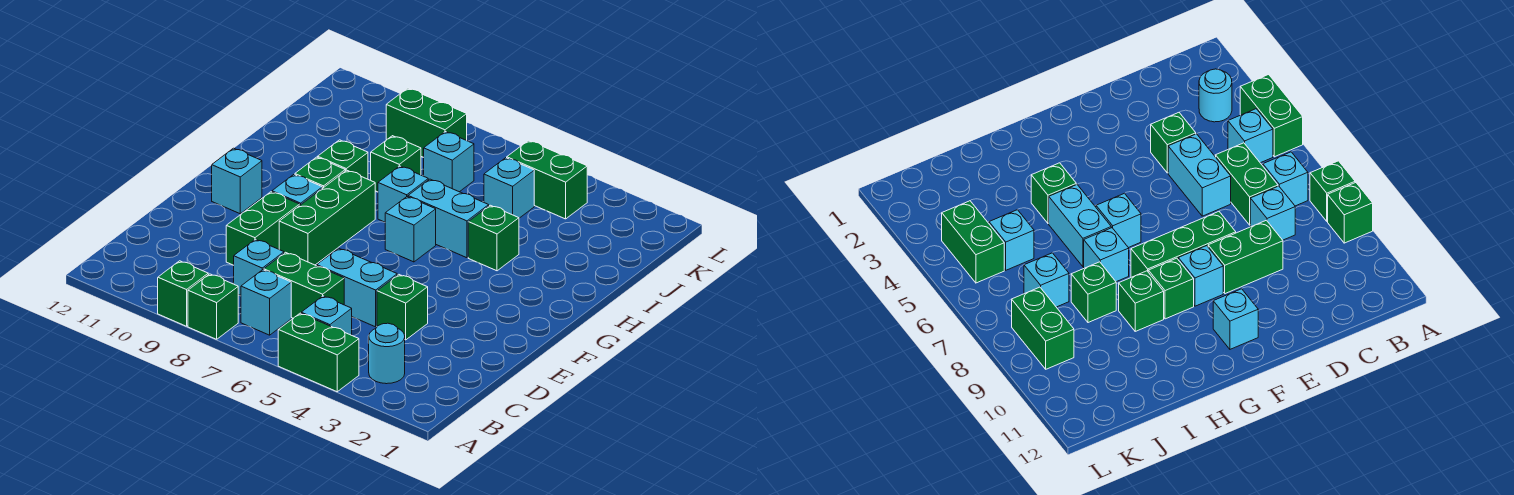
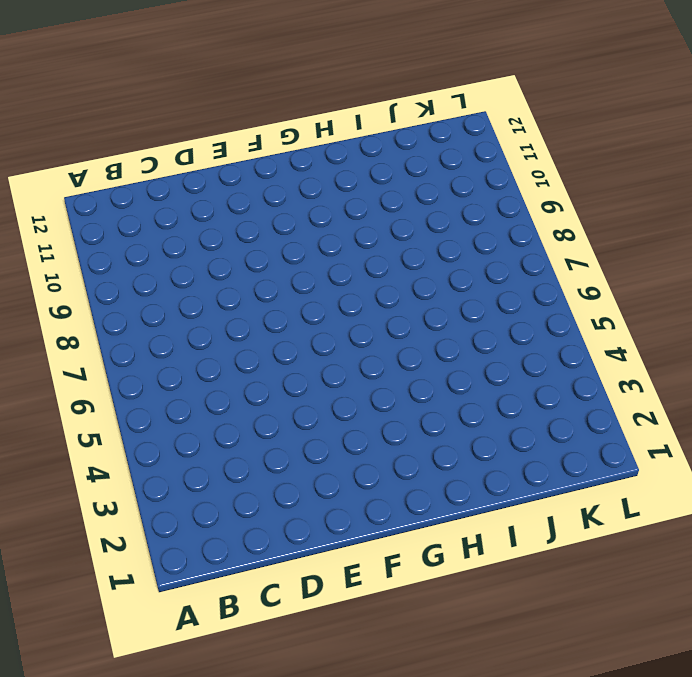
none -> green 1x2 brick [278,313,359,392]
none -> green 1x1 brick [188,274,238,339]
none -> green 1x1 brick [158,261,208,326]

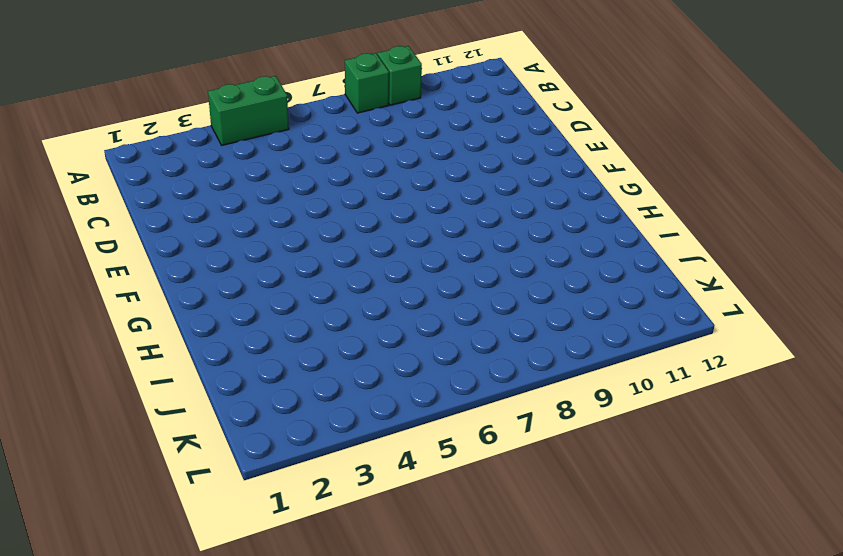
none -> cyan 1x1 round brick [369,323,405,384]
none -> cyan 1x1 brick [301,296,352,335]
none -> cyan 1x1 brick [241,270,291,335]

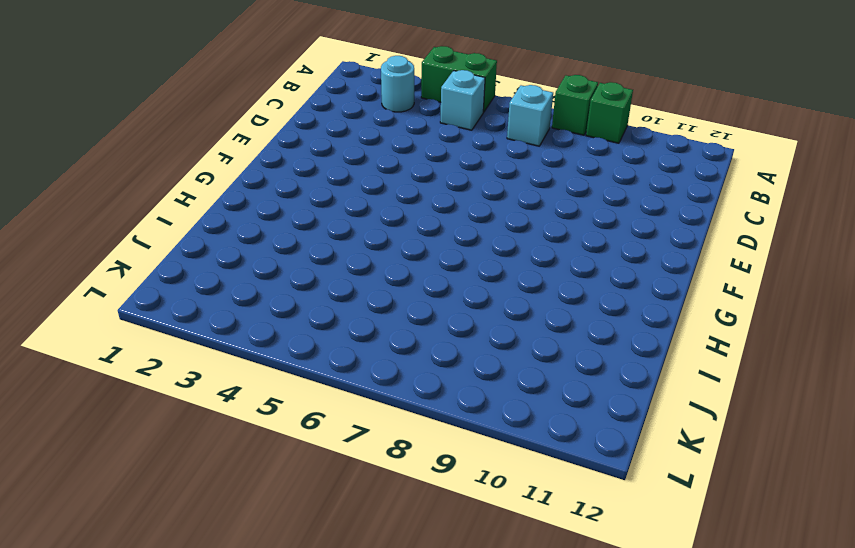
none -> green 1x2 brick [264,252,344,318]
none -> cyan 1x1 brick [234,239,284,296]
none -> green 1x1 brick [377,275,428,340]

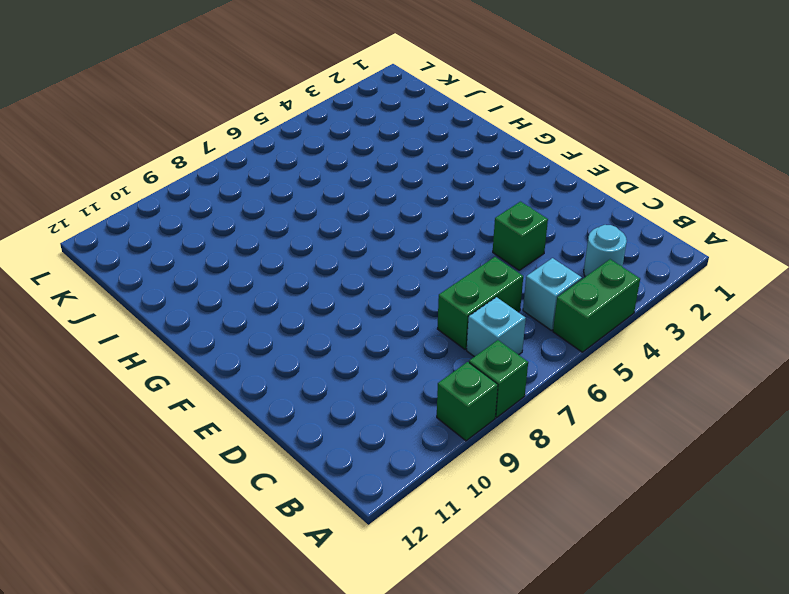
none -> cyan 1x1 brick [234,239,284,296]
none -> cyan 1x2 brick [317,248,397,327]
none -> green 1x2 brick [226,192,300,265]

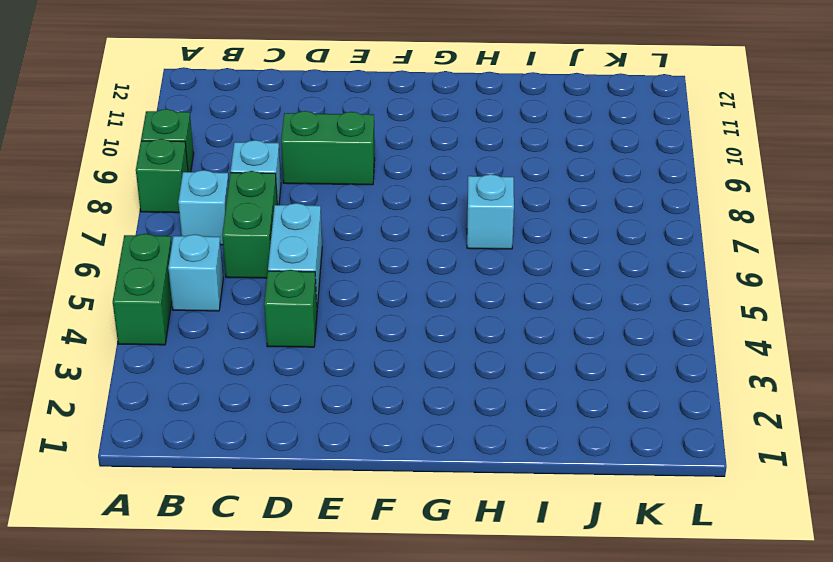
none -> cyan 1x1 round brick [369,323,405,384]
none -> green 1x3 brick [279,170,375,265]
none -> cyan 1x1 brick [272,175,322,205]

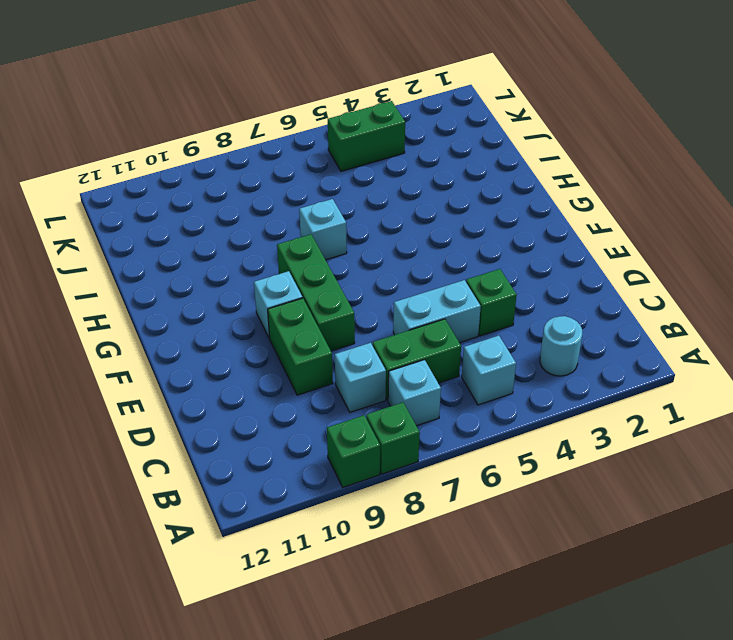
none -> green 1x2 brick [278,313,359,392]
none -> cyan 1x1 brick [212,148,262,214]
none -> cyan 1x1 brick [385,197,436,262]

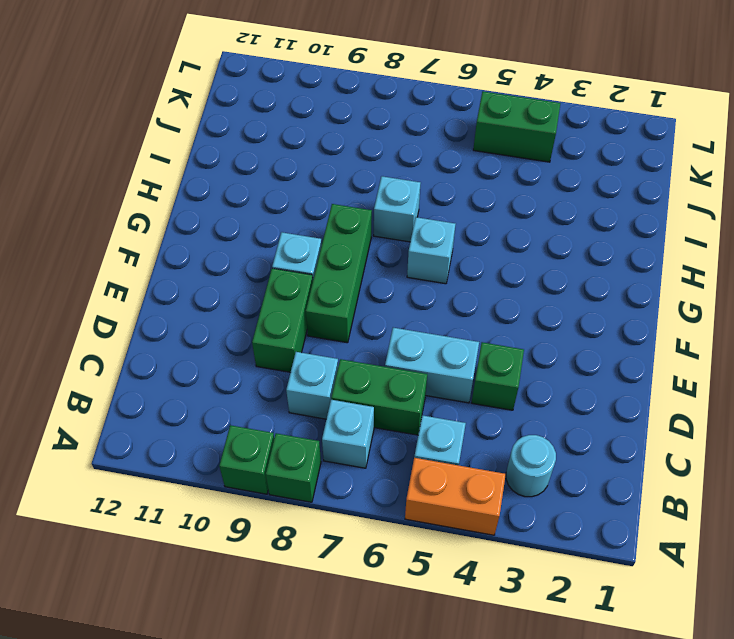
orange 1x2 brick [405,458,506,535] -> green 1x2 brick [278,313,359,392]
none -> cyan 1x1 brick [212,148,262,214]
none -> green 1x1 brick [295,157,345,188]
none -> green 1x1 brick [468,205,519,271]

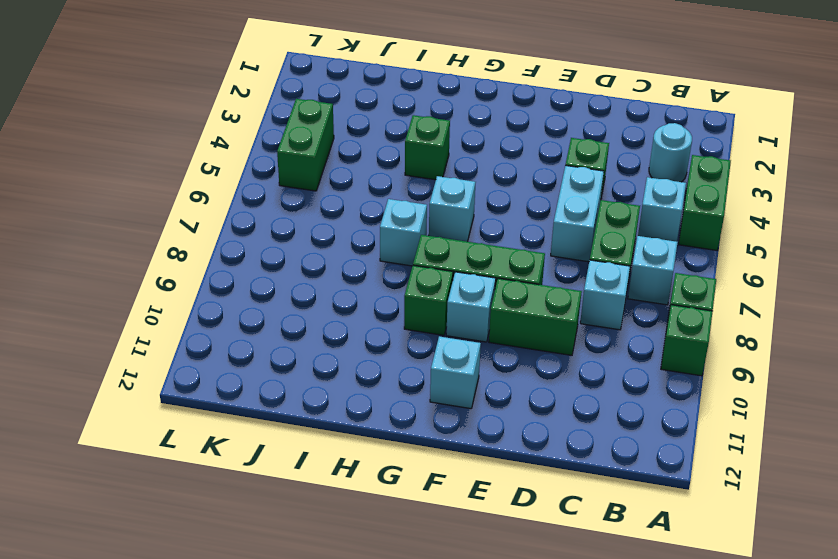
none -> cyan 1x2 brick [408,179,489,258]
none -> green 1x1 brick [318,140,368,179]
none -> green 1x1 brick [371,136,421,192]

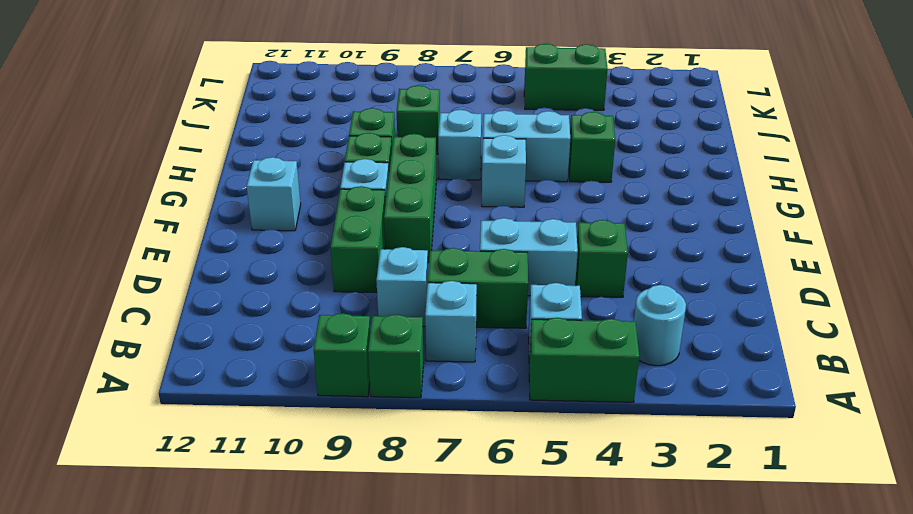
none -> cyan 1x1 brick [484,158,534,218]
none -> cyan 1x1 brick [423,132,474,192]
none -> green 1x2 brick [386,88,467,157]

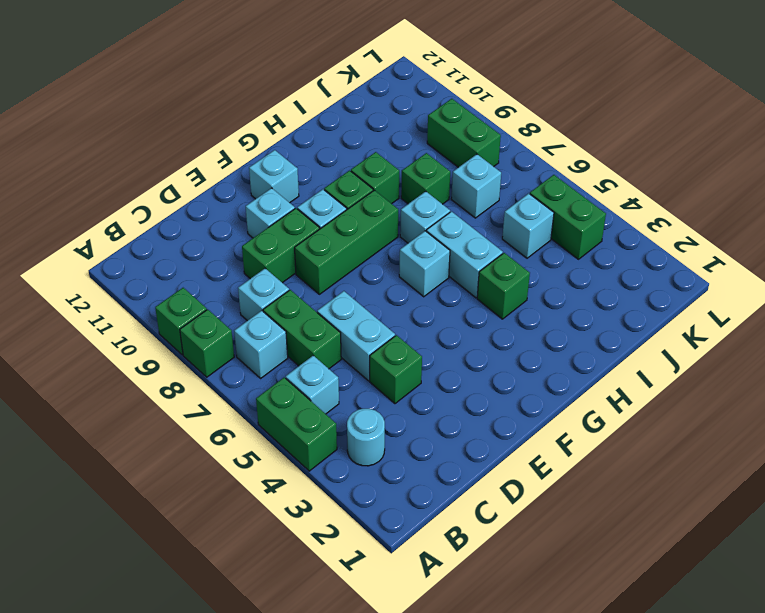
cyan 1x1 brick [246,188,295,238] -> none

